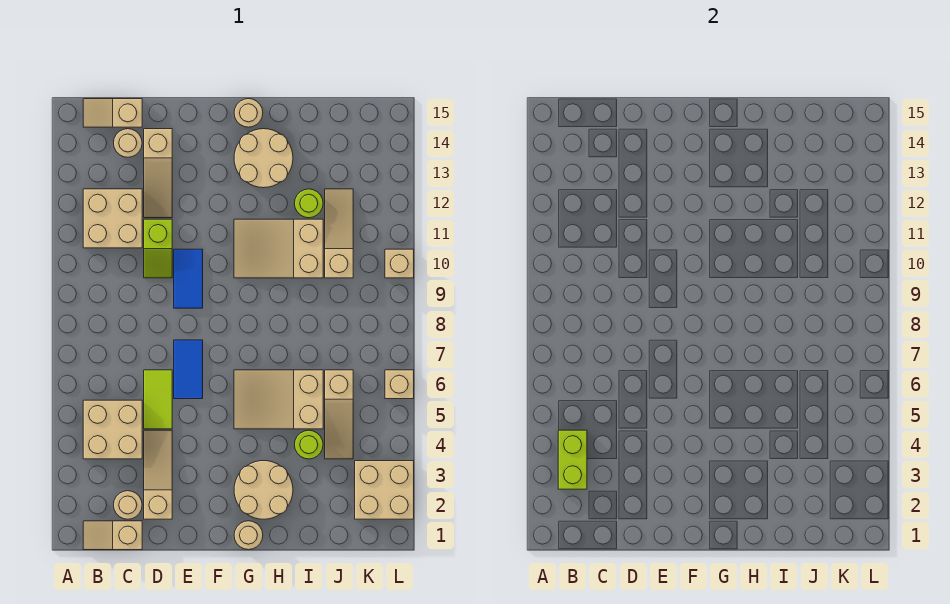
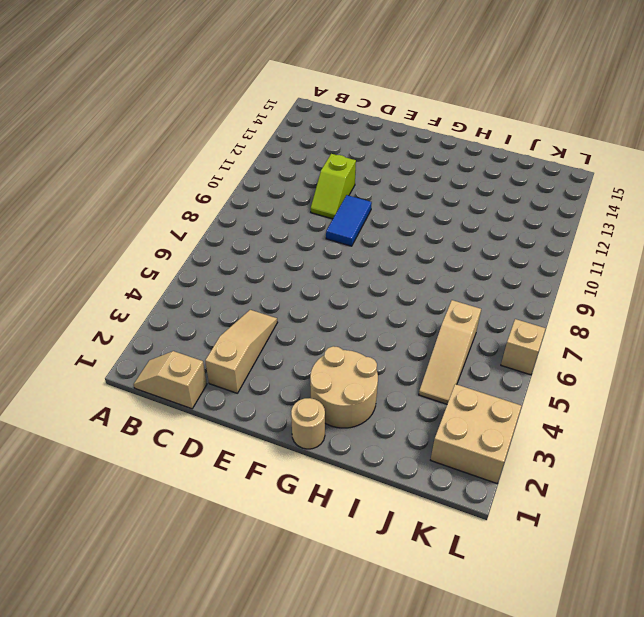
none -> tan 2x2 brick [83,400,142,459]
none -> tan 2x2 brick [83,189,142,248]
none -> tan 1x2 slope [83,99,142,127]

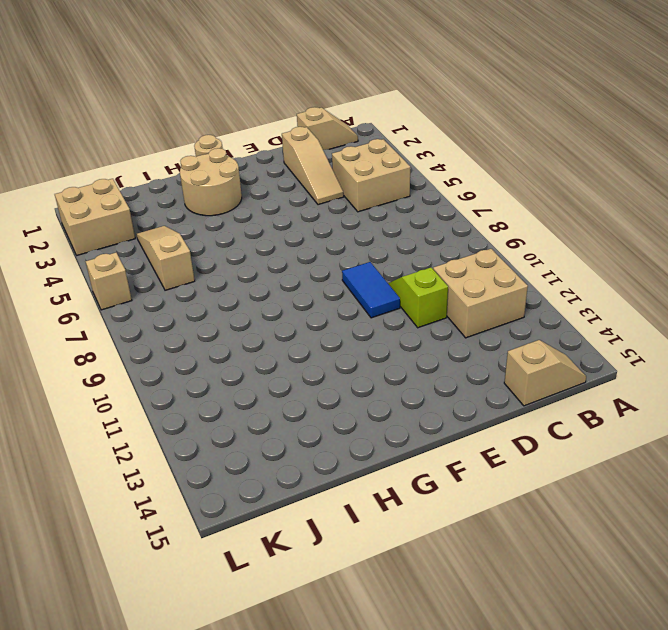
none -> tan 1x1 round brick [114,491,142,519]
none -> tan 1x1 round brick [114,129,142,157]
none -> lime 1x2 tile [144,370,172,429]

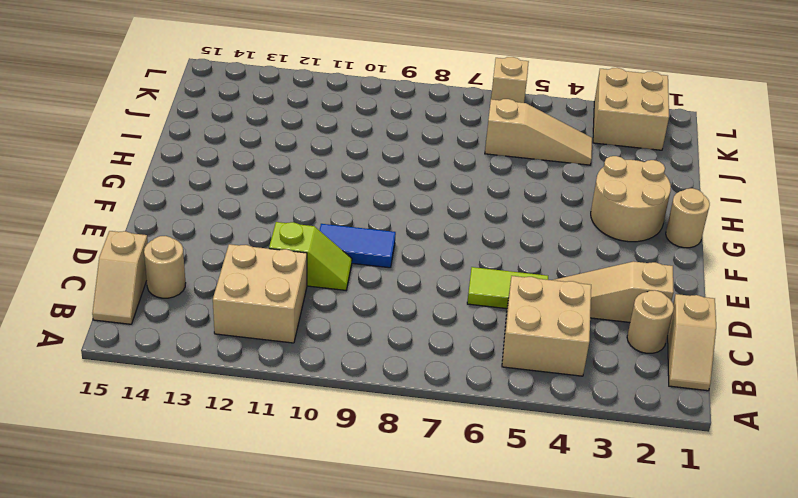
none -> tan 1x3 slope [144,129,172,218]
none -> blue 1x2 tile [174,340,203,399]
none -> tan 2x3 slope [234,370,323,429]

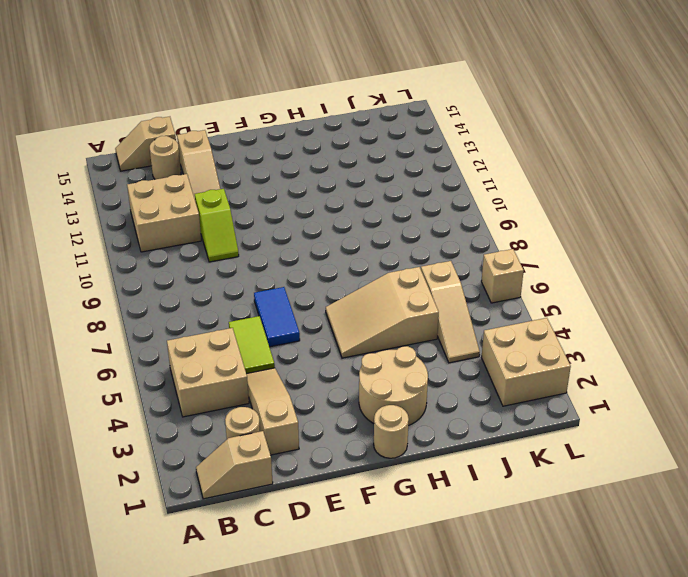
none -> blue 1x2 tile [174,249,203,308]
none -> tan 2x3 slope [234,219,323,278]
none -> tan 2x2 round brick [234,129,293,188]

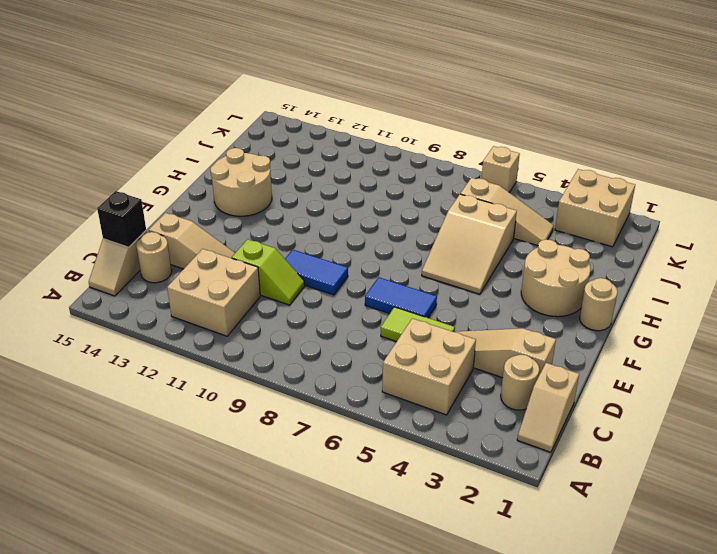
black 1x1 brick [97,191,146,247] -> none
none -> tan 2x3 slope [234,219,323,278]
none -> tan 1x1 round brick [234,99,263,127]
none -> lime 1x1 round brick [295,430,323,459]

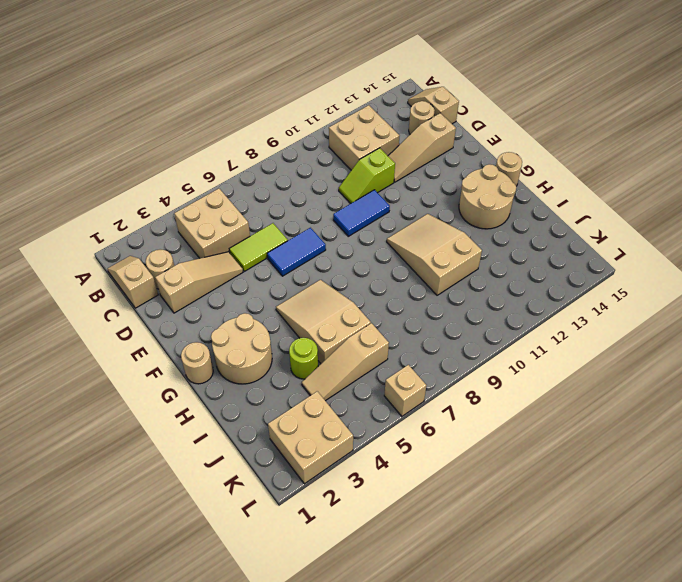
none -> lime 1x1 round brick [295,189,323,218]
none -> tan 1x3 slope [325,189,353,278]
none -> tan 1x1 brick [385,249,414,278]

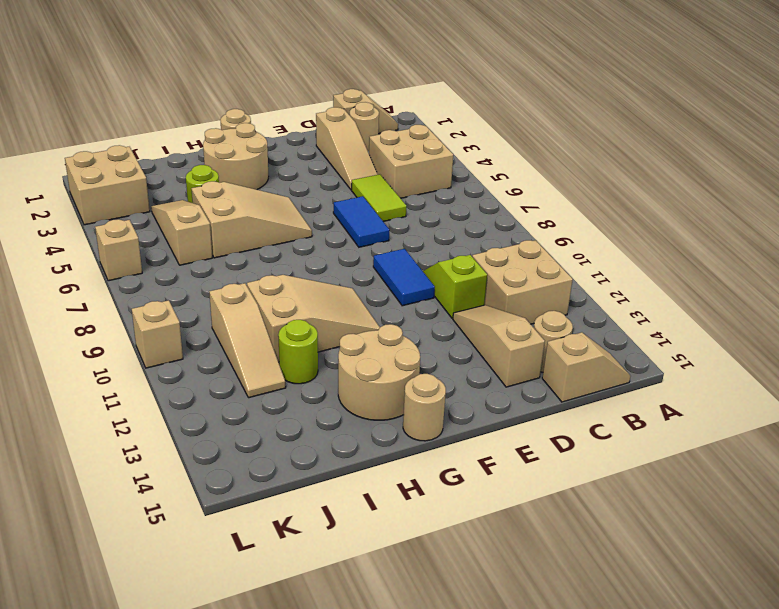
none -> lime 1x2 brick [558,430,587,489]

